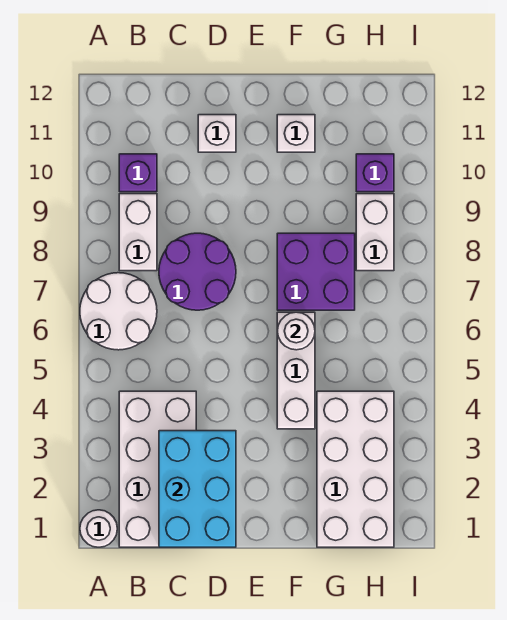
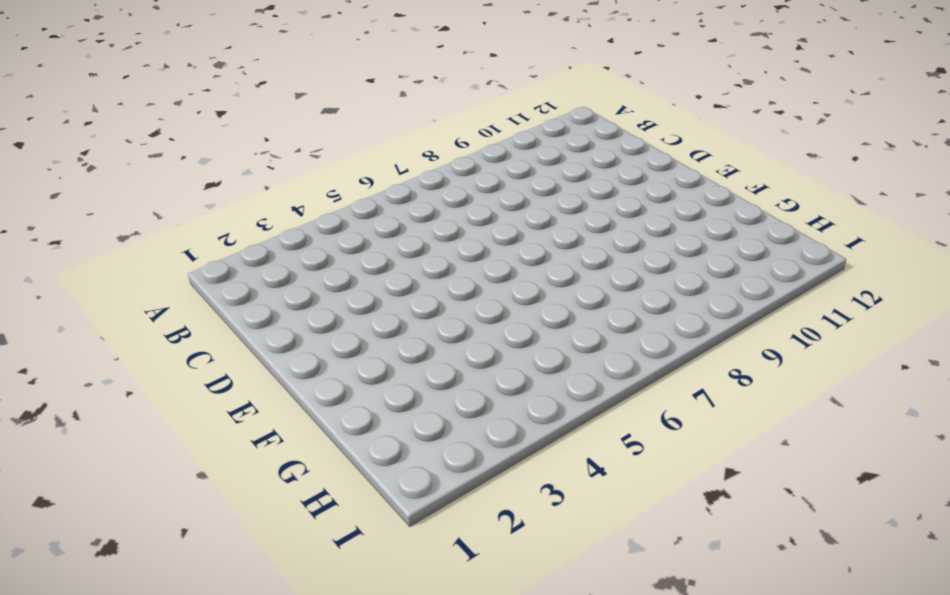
none -> white 1x1 round brick [80,510,117,547]
none -> white 2x2 round brick [80,273,157,350]
none -> white 2x4 brick [119,391,196,547]

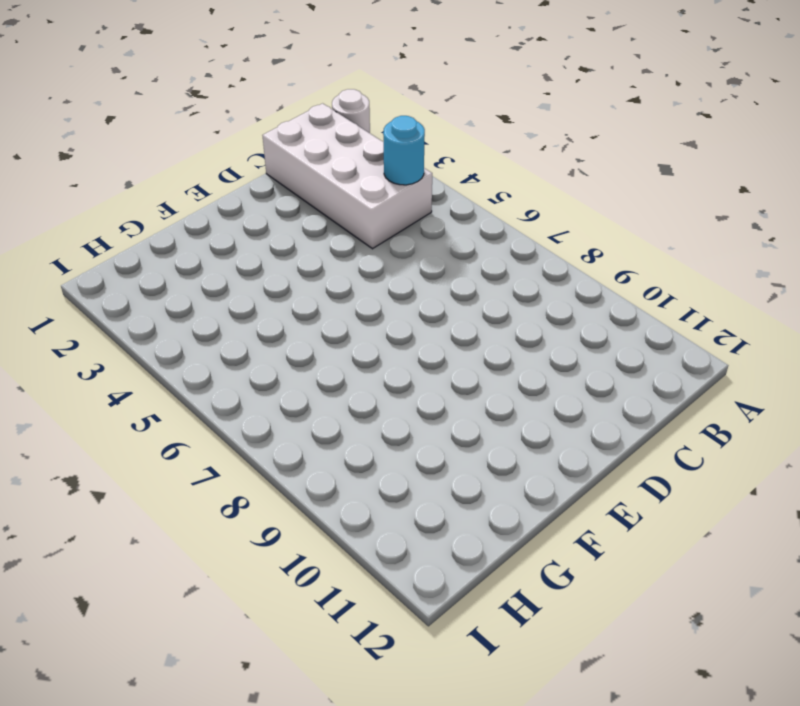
cyan 1x1 round brick [383,116,425,185] -> none
none -> white 2x2 round brick [80,273,157,350]
none -> white 1x2 brick [119,194,157,271]
none -> purple 1x1 brick [119,154,157,192]

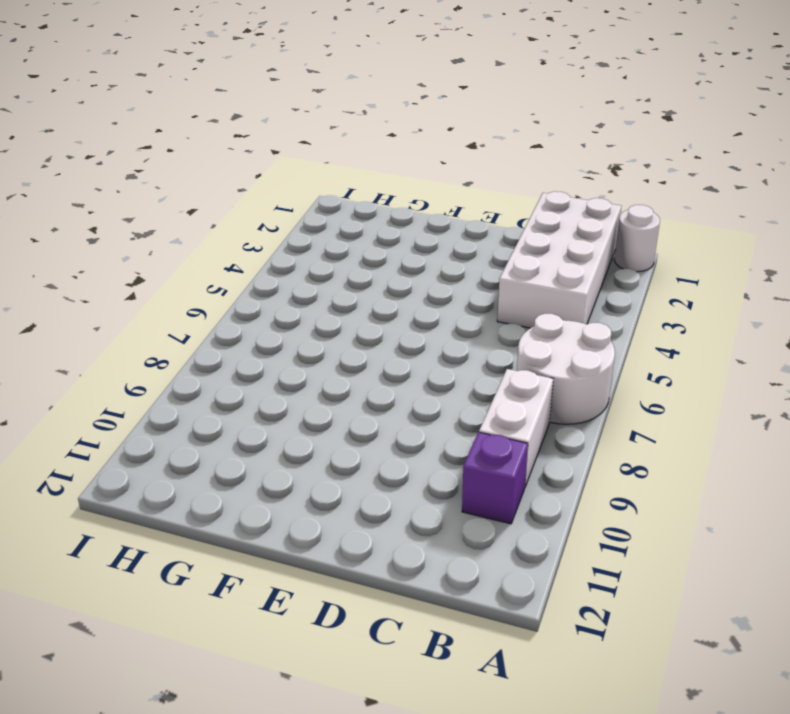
none -> purple 2x2 round brick [159,233,236,310]
none -> white 1x1 brick [198,115,236,152]
none -> white 1x3 brick [277,312,315,429]

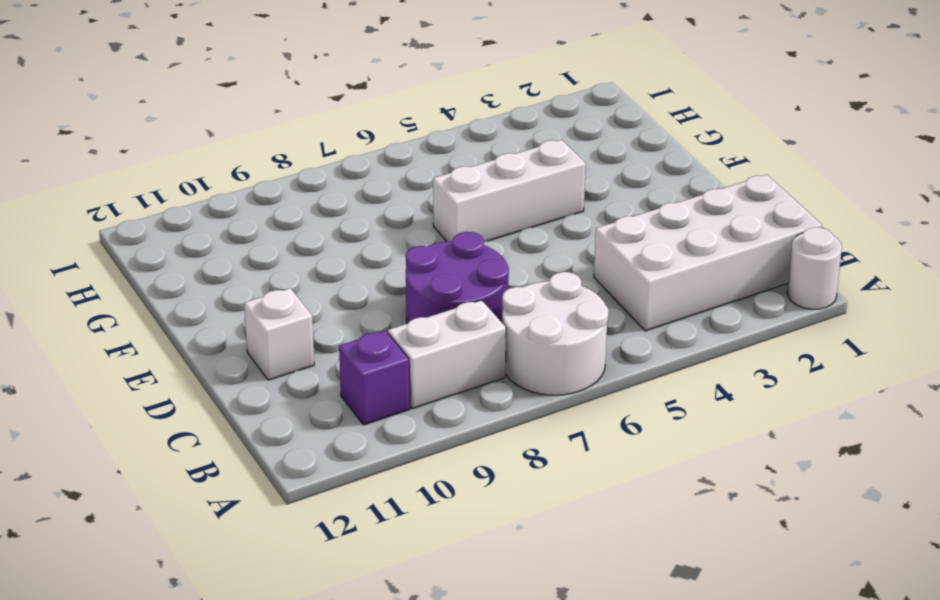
none -> purple 2x2 brick [277,233,355,310]
none -> white 1x1 brick [277,115,315,152]
none -> white 2x4 brick [317,391,394,547]

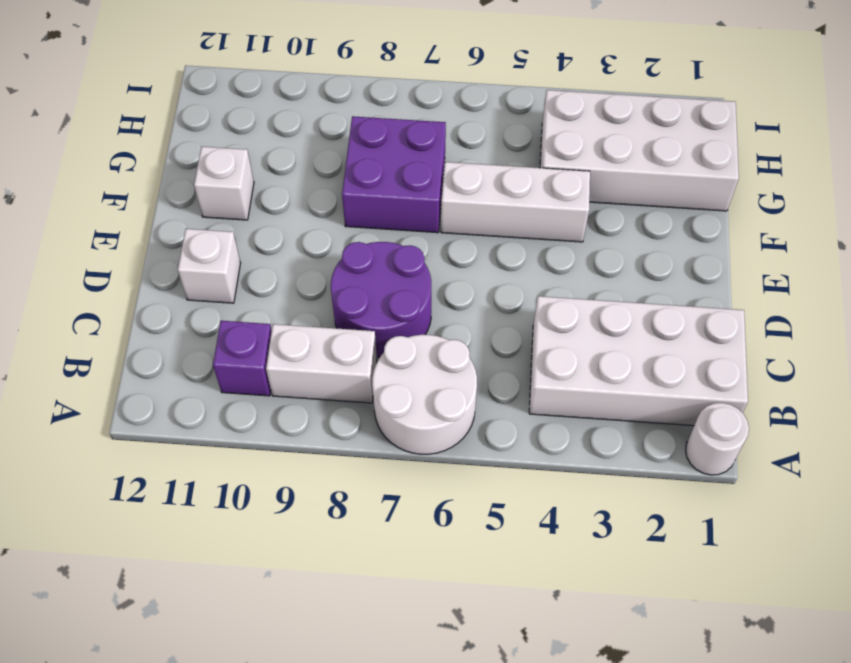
none -> white 1x2 brick [356,194,394,271]
none -> purple 1x1 brick [356,154,394,192]
none -> cyan 2x3 brick [159,431,236,547]

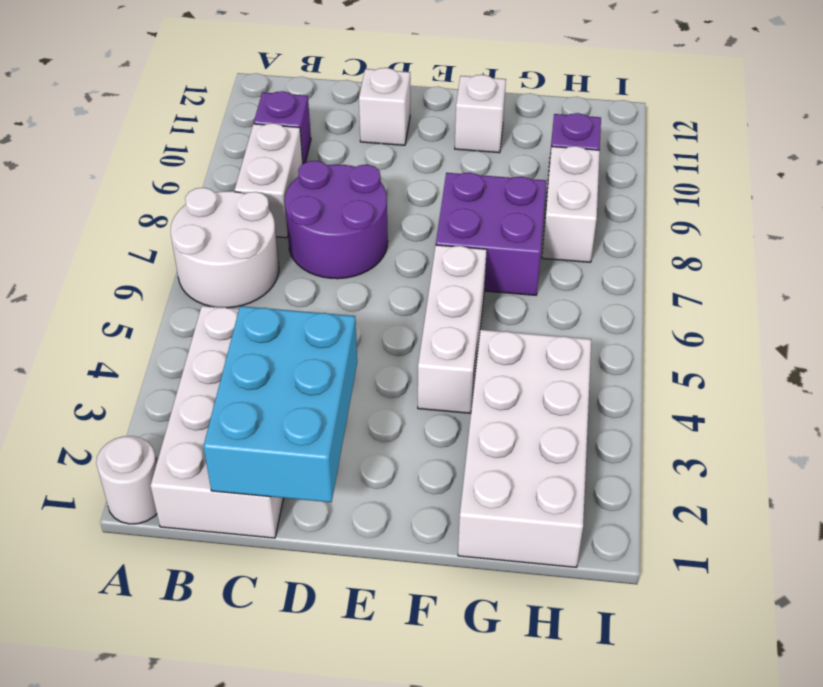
none -> white 1x1 round brick [277,312,315,350]

